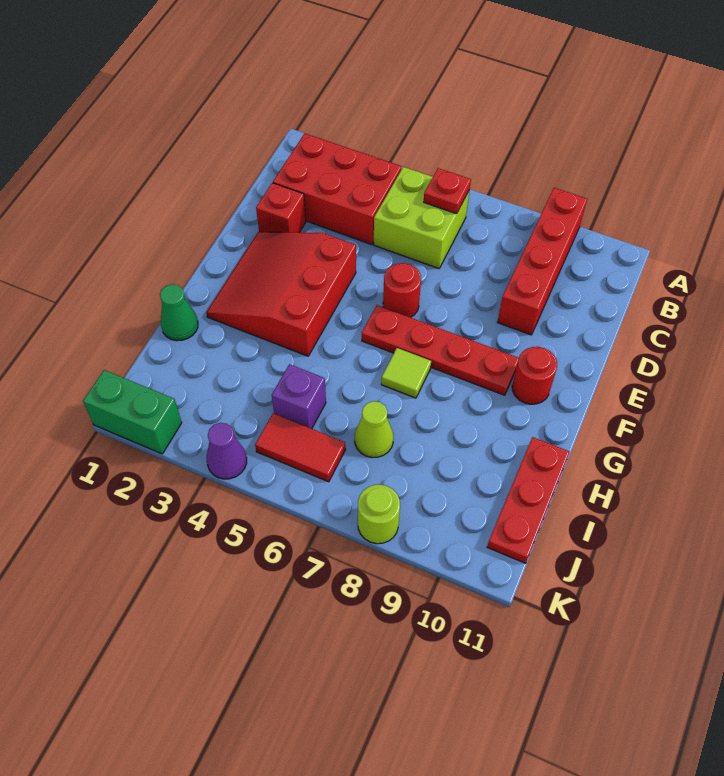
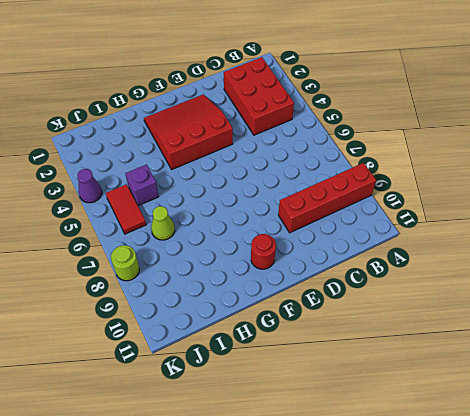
none -> lime 2x2 brick [374,167,469,269]
none -> red 1x1 brick [256,183,306,232]
none -> red 1x1 round brick [383,263,421,318]

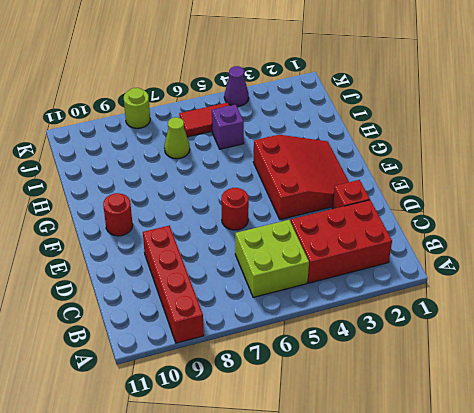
none -> red 1x4 plate [362,305,519,395]
none -> lime 1x1 tile [381,348,431,398]
none -> green 1x1 cone [160,284,198,341]

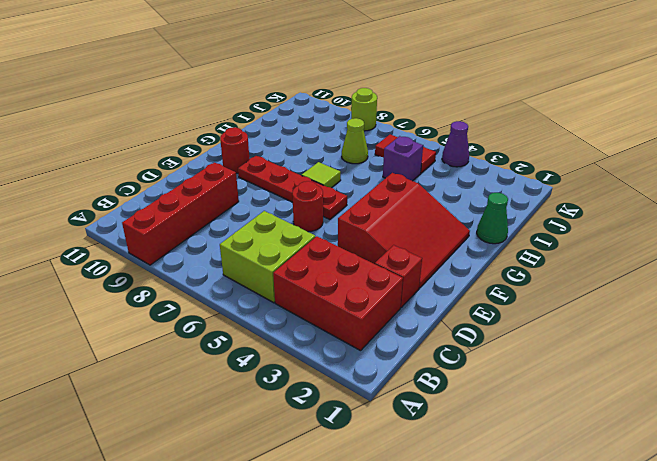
none -> red 1x3 plate [487,437,569,563]
none -> green 1x2 brick [83,370,182,454]
none -> red 1x1 plate [424,168,471,214]

